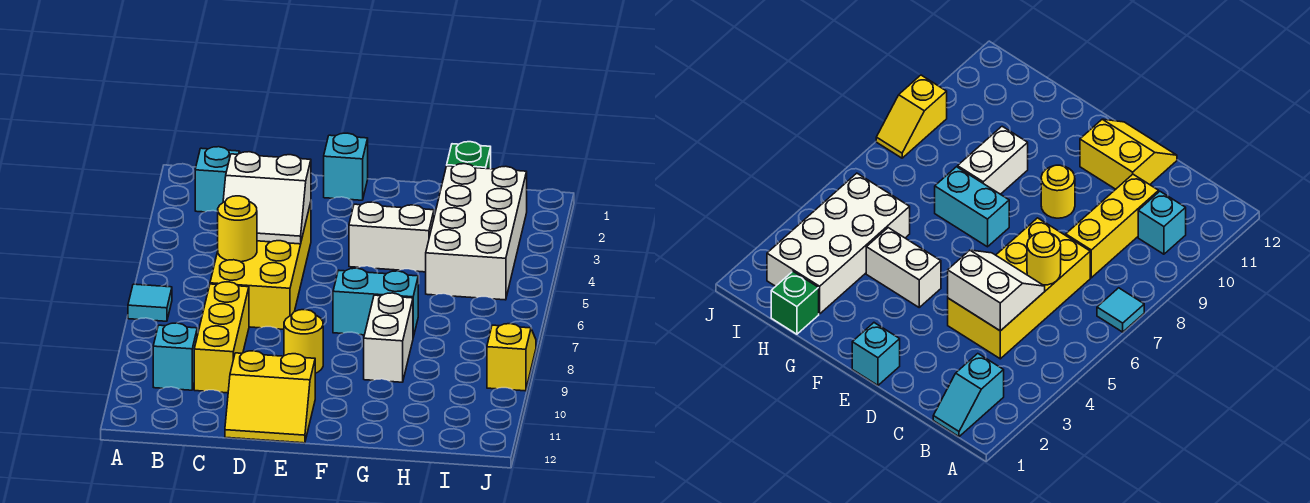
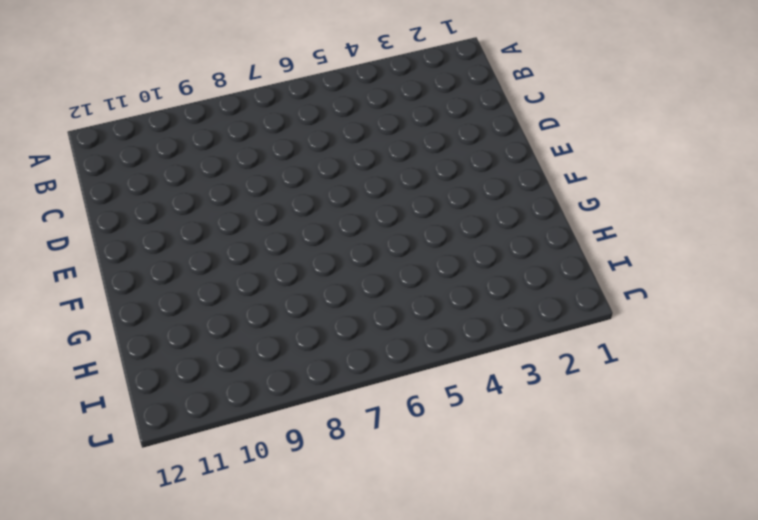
none -> cyan 1x1 tile [128,284,172,321]
none -> cyan 1x2 slope [195,147,240,212]
none -> cyan 1x1 brick [153,323,197,390]

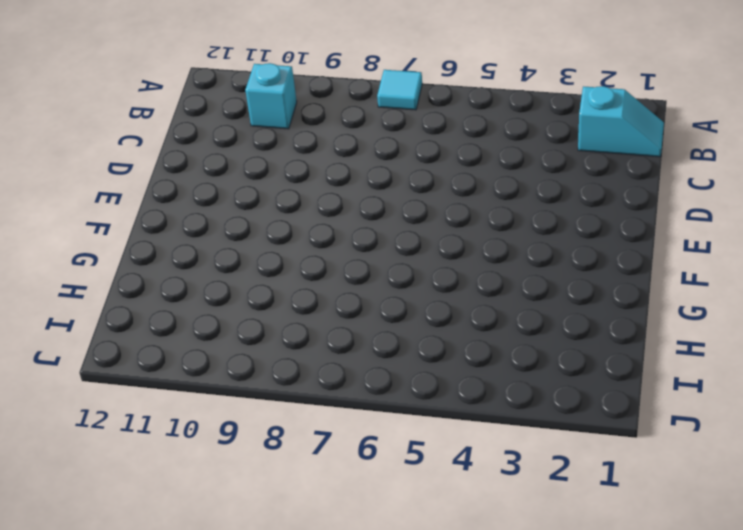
none -> yellow 2x4 brick [210,203,311,329]
none -> yellow 1x3 brick [194,282,249,393]
none -> yellow 2x2 slope [225,351,315,443]

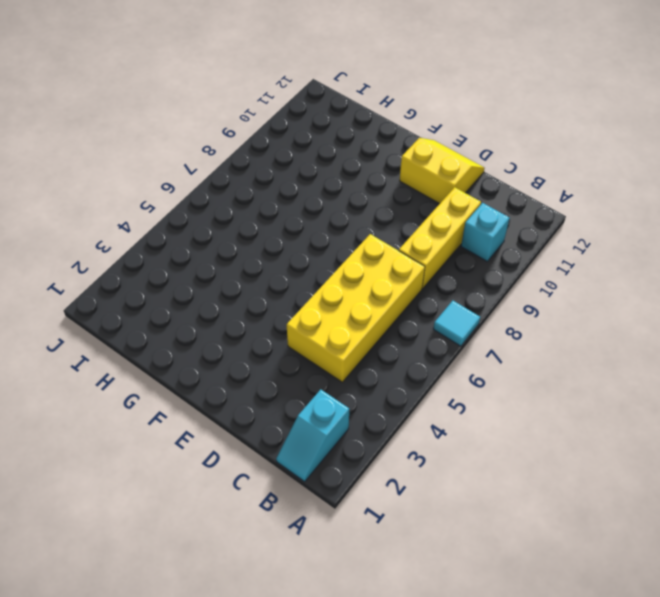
none -> cyan 1x1 brick [324,133,368,200]
none -> yellow 1x1 round brick [284,310,323,373]
none -> white 1x2 brick [349,202,434,272]

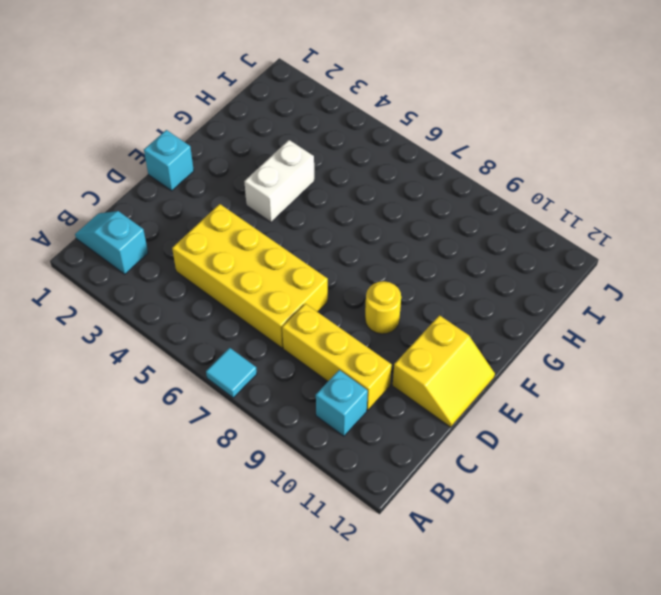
none -> cyan 1x2 brick [333,268,418,337]
none -> white 1x2 brick [364,293,413,382]
none -> green 1x1 brick [447,142,491,169]

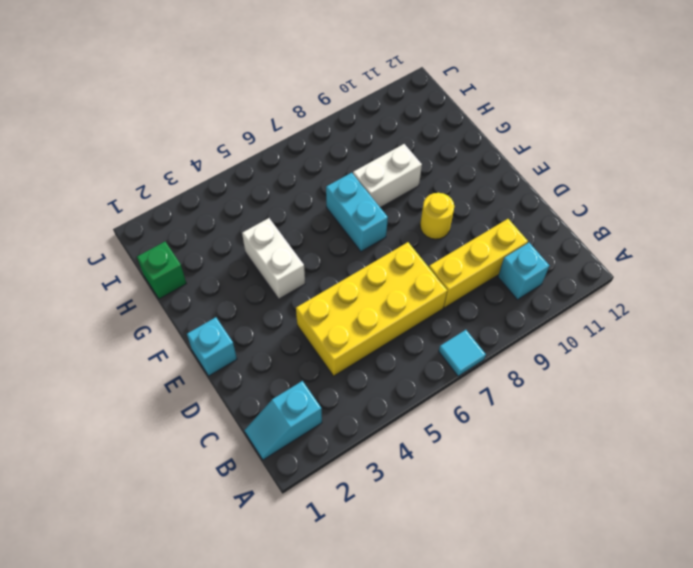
none -> yellow 2x2 slope [225,351,315,443]
none -> white 2x4 brick [426,164,527,300]
none -> yellow 1x2 slope [487,324,536,391]

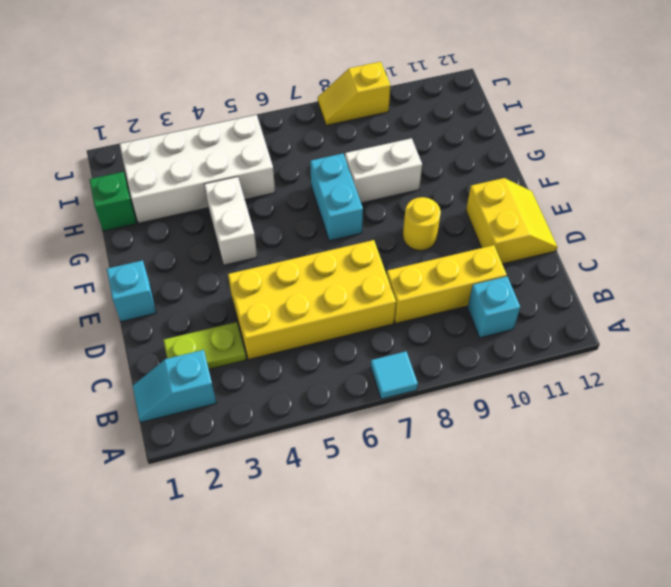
lime 1x2 plate [163,322,246,369] -> none
none -> white 2x2 slope [223,152,311,244]
none -> yellow 1x1 round brick [218,196,257,262]

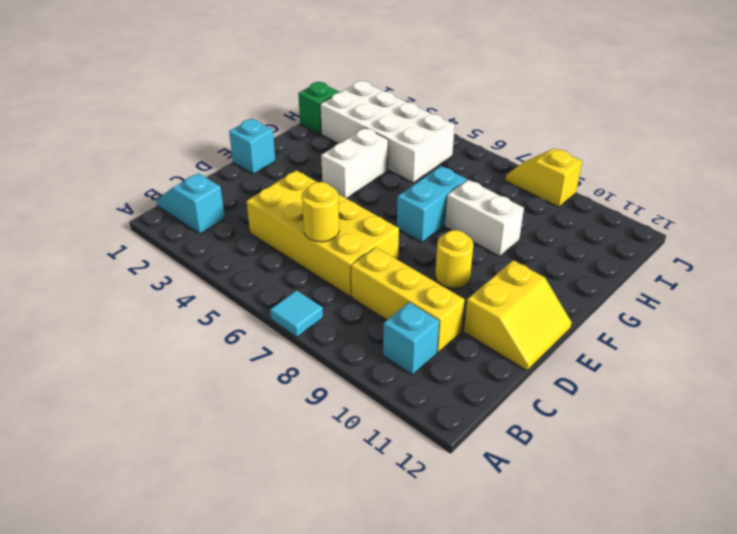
none -> white 2x2 slope [223,152,311,244]

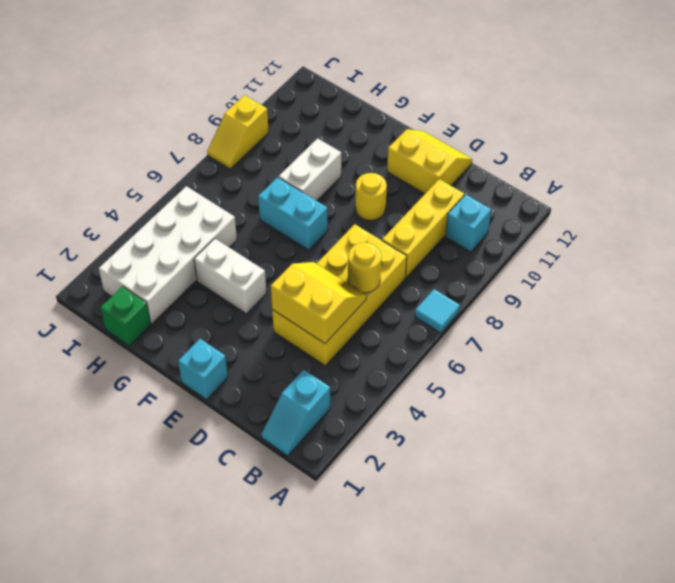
yellow 2x2 slope [271,262,366,343] -> white 2x2 slope [223,152,311,244]

